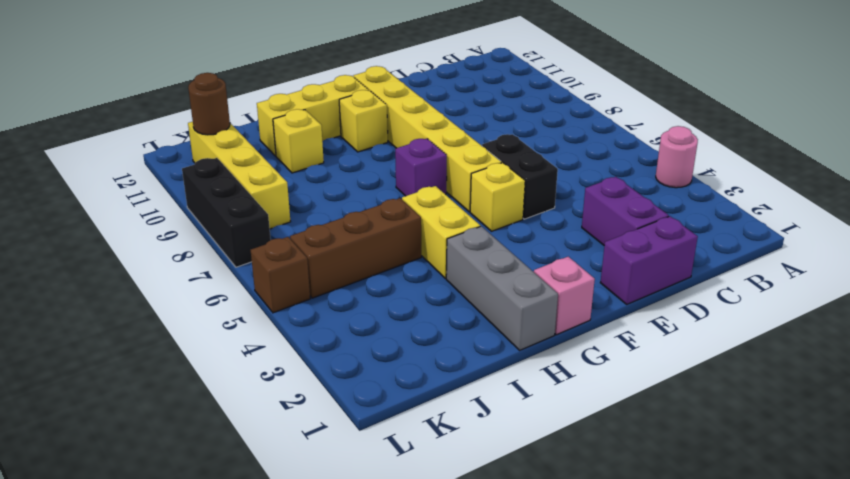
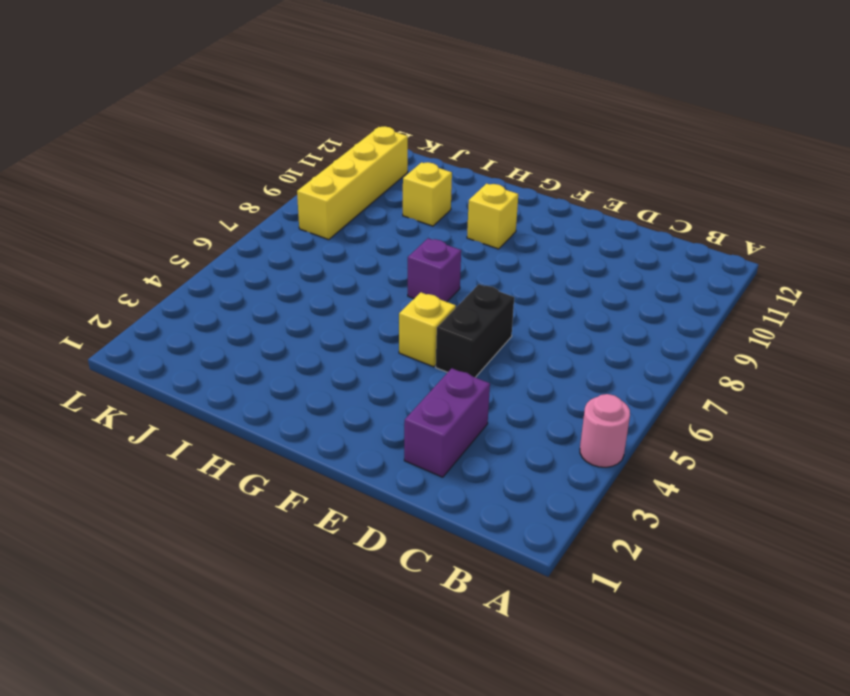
none -> purple 1x2 brick [600,216,698,304]
none -> yellow 1x6 brick [353,66,502,212]
none -> pink 1x1 brick [534,257,595,335]

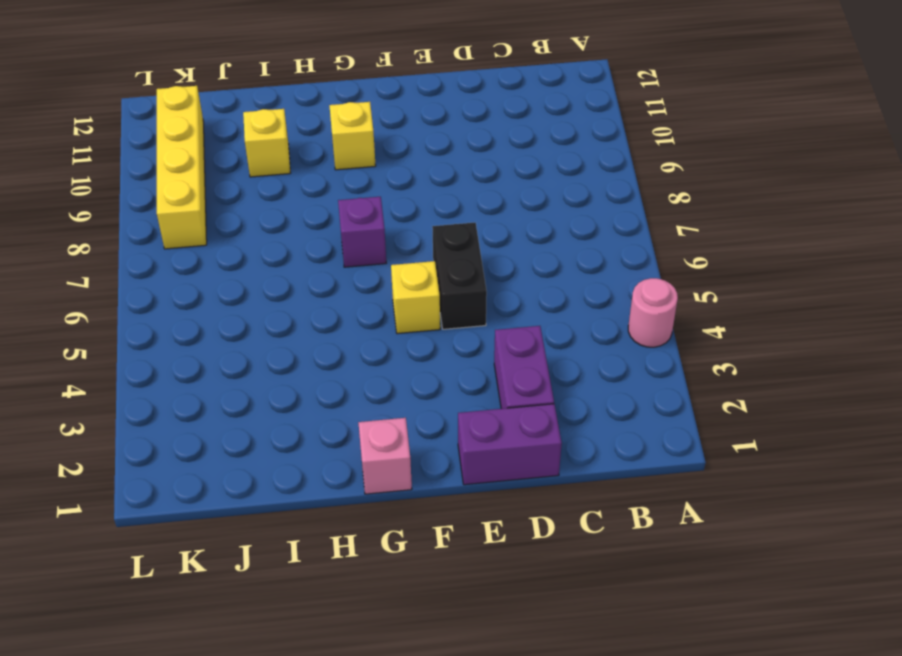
none -> yellow 1x6 brick [353,66,502,212]
none -> yellow 1x3 brick [257,75,369,156]
none -> grey 1x3 brick [446,226,558,350]

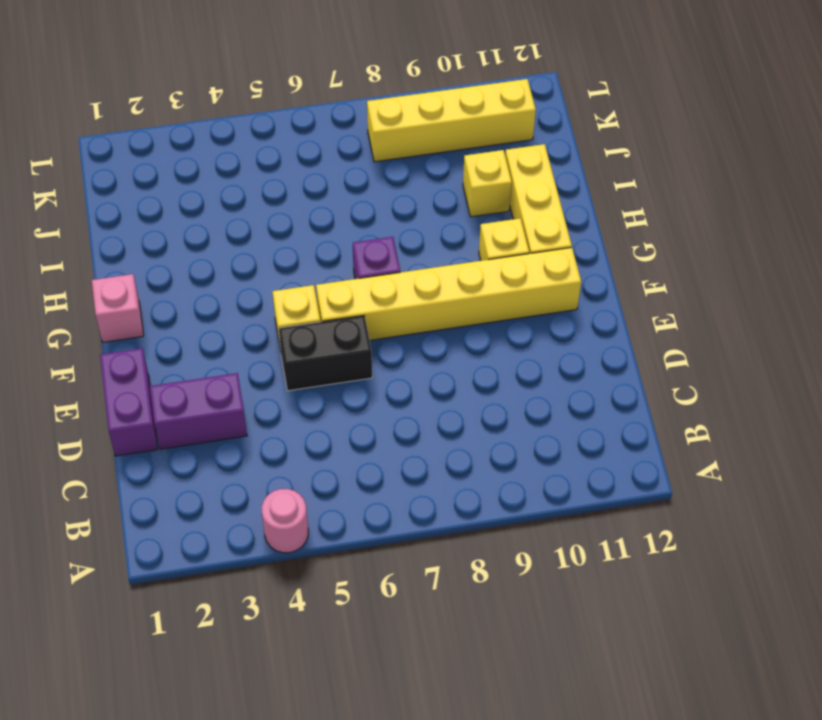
none -> grey 1x3 brick [446,226,558,350]
none -> yellow 1x2 brick [402,186,480,279]
none -> brown 1x3 brick [290,198,421,298]

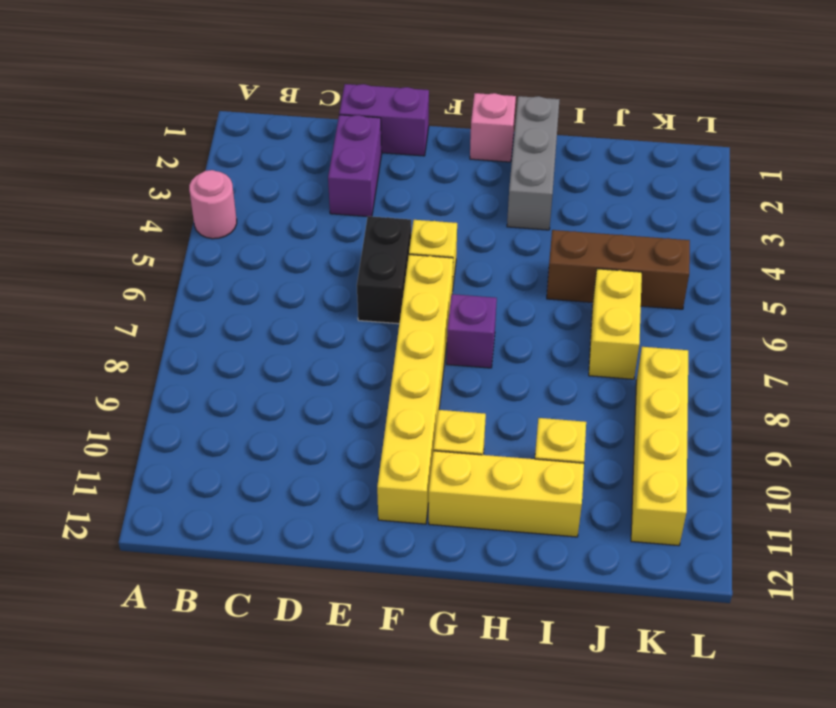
yellow 1x2 brick [589,269,642,379] -> yellow 1x2 brick moved to [402,186,480,279]
none -> brown 1x1 brick [251,237,310,313]
none -> black 1x3 brick [182,158,271,267]
none -> brown 1x1 round brick [188,73,230,135]

